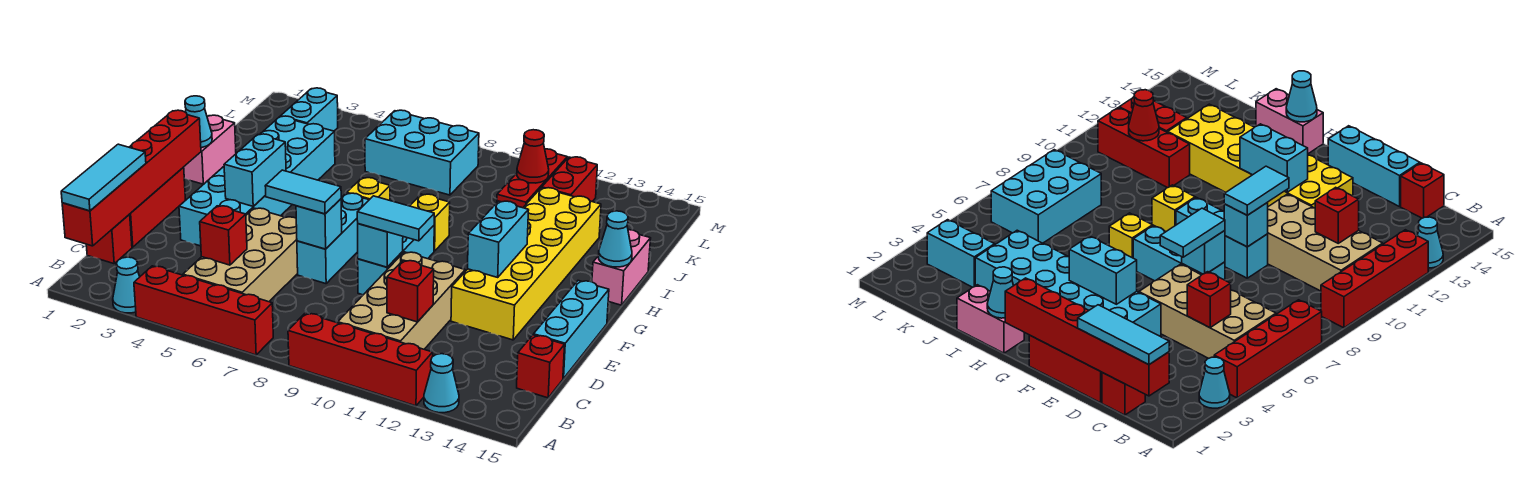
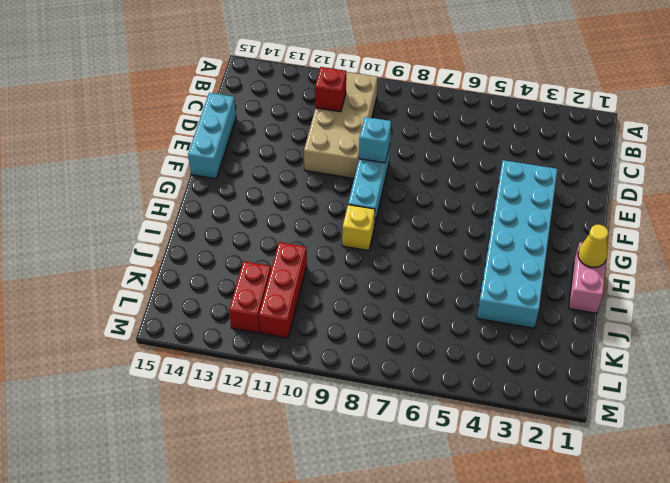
yellow 1x1 cone [578,225,608,267] -> cyan 1x1 cone [185,96,212,148]
none -> cyan 1x1 cone [113,257,140,313]
none -> red 1x4 brick [134,266,273,355]
none -> red 1x4 brick [288,313,433,406]
none -> cyan 1x1 cone [424,354,459,413]

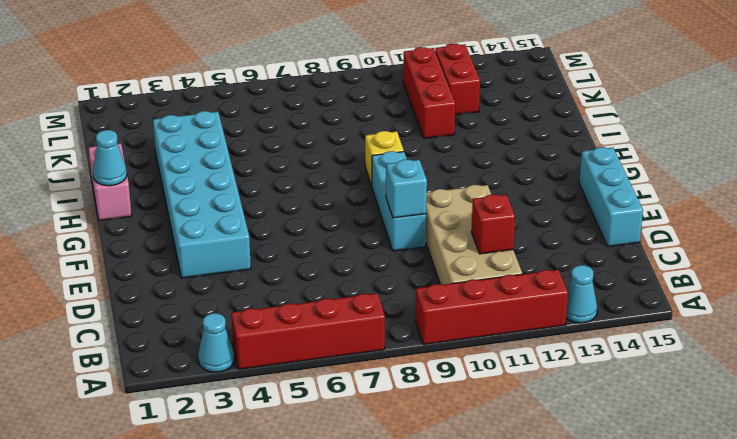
none -> tan 2x4 brick [183,208,298,302]
none -> red 1x1 brick [86,215,132,264]
none -> red 1x1 brick [517,335,565,398]
none -> red 1x3 brick [129,167,185,247]

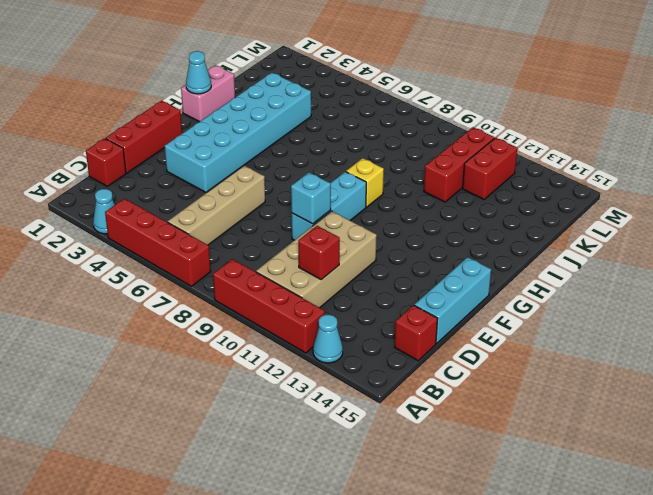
tan 1x4 brick [168,166,265,245] -> tan 2x4 brick [183,208,298,302]
none -> cyan 1x3 brick [297,193,369,284]
none -> yellow 2x6 brick [451,188,601,340]
none -> yellow 1x1 brick [347,178,390,200]
none -> pink 1x2 brick [592,230,651,305]

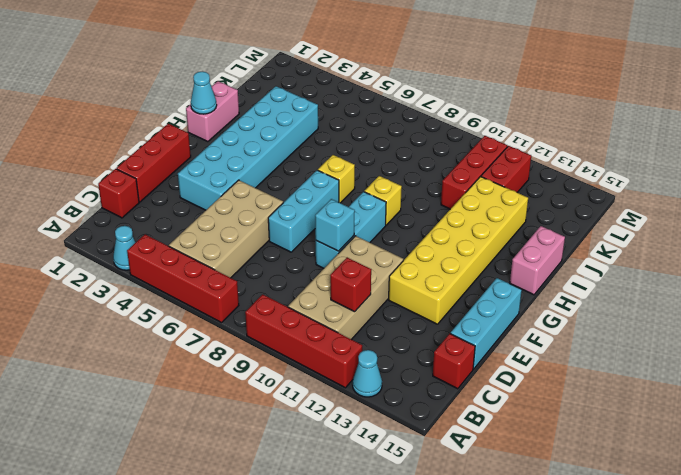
none -> cyan 1x2 brick [281,88,338,131]
none -> cyan 2x3 brick [365,110,479,195]
none -> red 1x6 brick [62,110,201,246]
none -> red 1x1 brick [200,206,247,265]

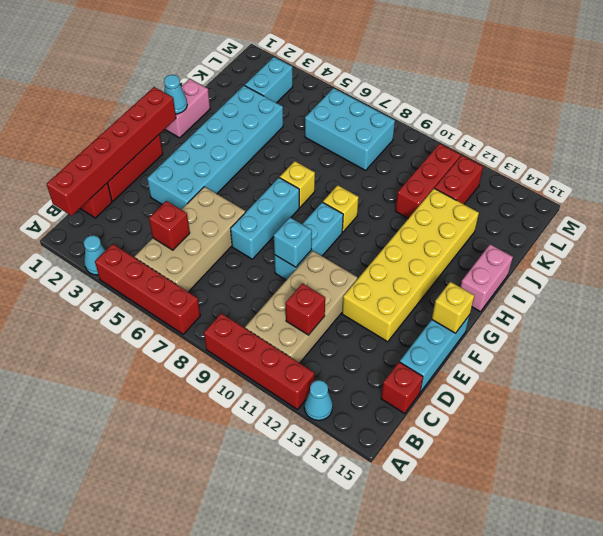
yellow 1x1 brick [432,282,474,333] -> none
none -> cyan 1x1 brick [296,199,342,249]
none -> cyan 1x2 brick [224,134,286,206]
none -> cyan 1x2 brick [468,201,529,277]
none -> cyan 1x1 cone [598,211,632,267]

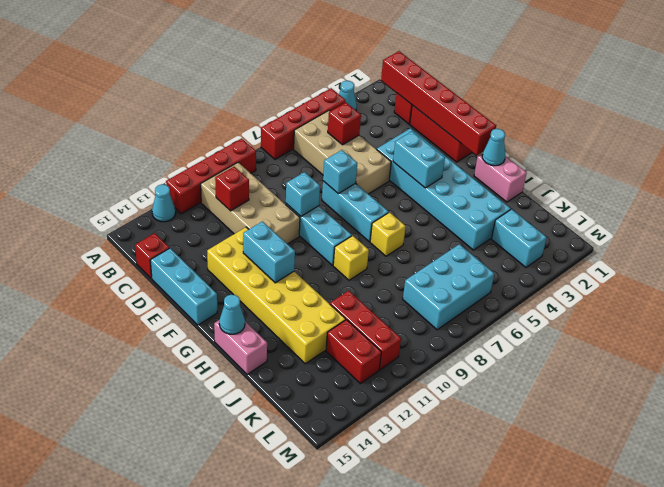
none -> red 1x1 cone [517,130,549,183]
none -> cyan 1x3 tile [61,144,146,211]
none -> cyan 1x2 tile [265,170,341,214]
none -> cyan 1x2 tile [357,196,434,241]

